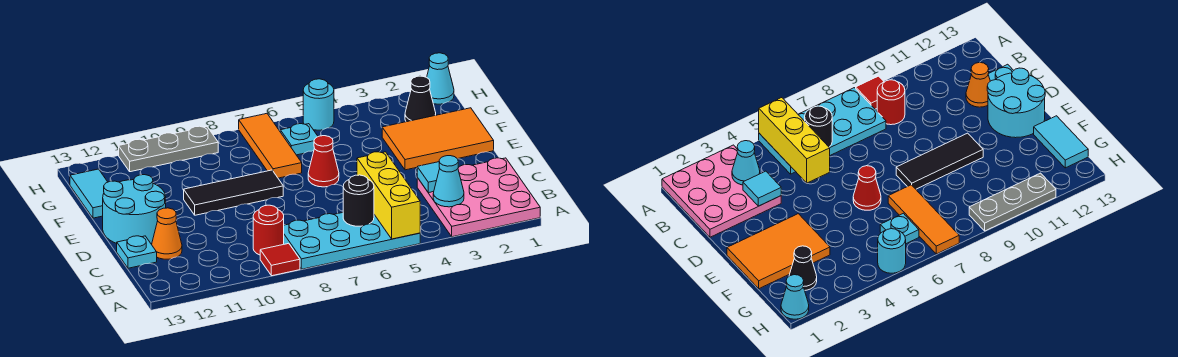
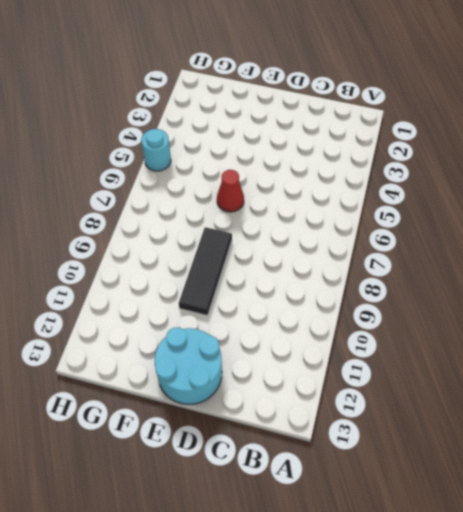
none -> pink 3x3 plate [417,158,540,237]
none -> cyan 2x4 plate [284,213,420,269]
none -> red 1x1 tile [260,243,300,276]

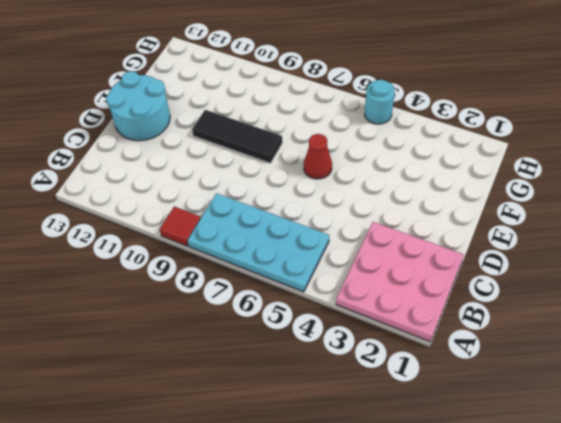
none -> red 1x1 round brick [253,205,284,255]
none -> orange 1x1 cone [152,208,182,259]
none -> cyan 1x1 plate [117,236,157,268]

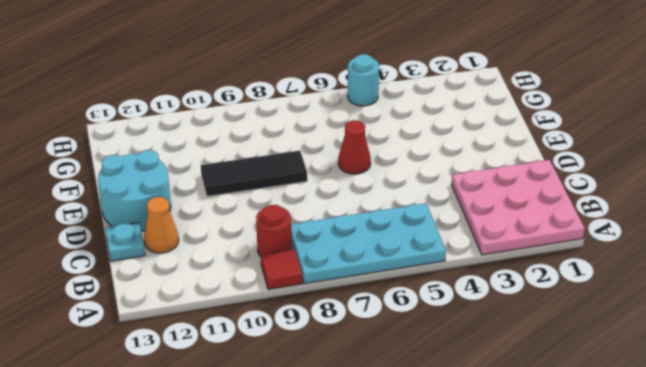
none -> orange 2x3 tile [382,108,494,170]
none -> orange 1x3 tile [239,114,302,178]
none -> cyan 1x2 tile [70,169,107,218]

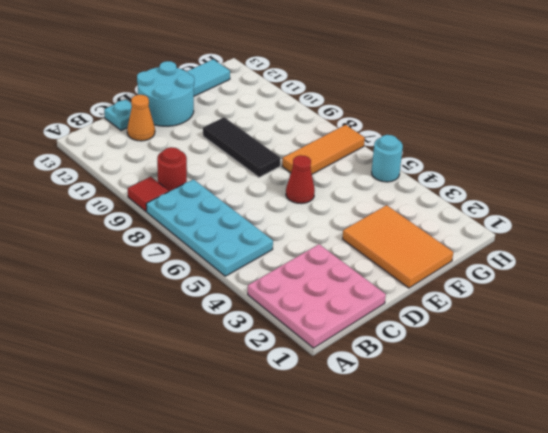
none -> black 1x1 cone [405,76,436,122]
none -> cyan 1x1 plate [280,124,318,155]
none -> cyan 1x1 cone [427,53,454,104]

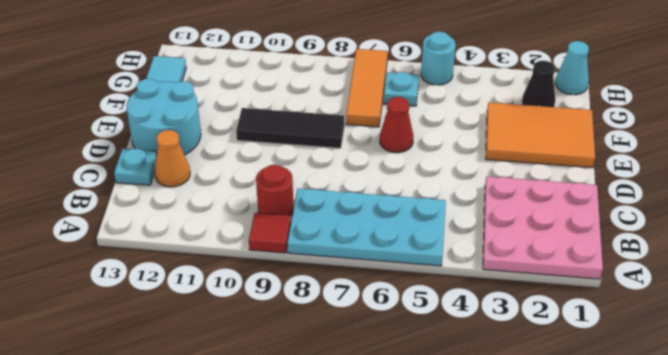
none -> grey 1x3 plate [119,126,218,172]
none -> yellow 1x3 brick [357,152,420,239]
none -> cyan 1x1 cone [433,156,464,207]

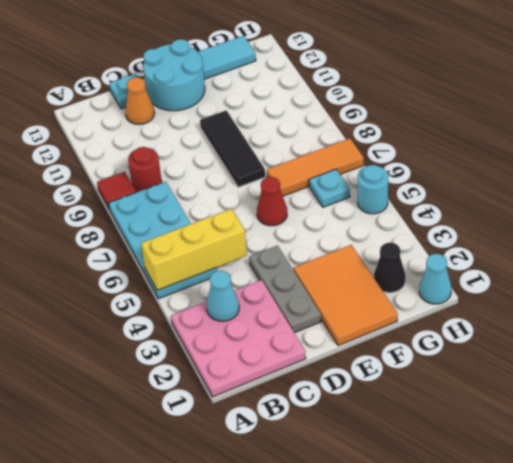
grey 1x3 plate [249,246,321,333] -> grey 1x3 plate moved to [119,126,218,172]
none -> black 1x1 round brick [343,175,374,226]
none -> cyan 1x1 tile [417,162,440,193]

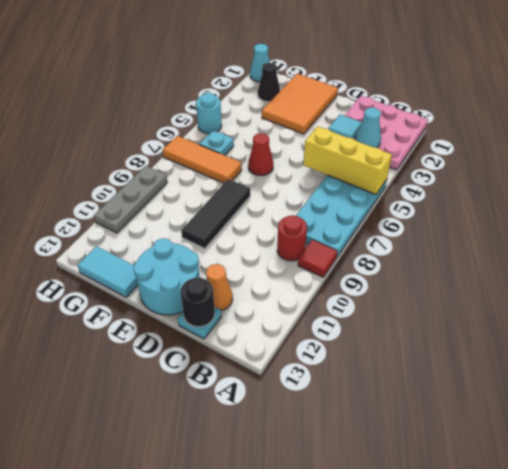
black 1x1 round brick [181,278,215,327] -> black 1x1 round brick moved to [343,175,374,226]

